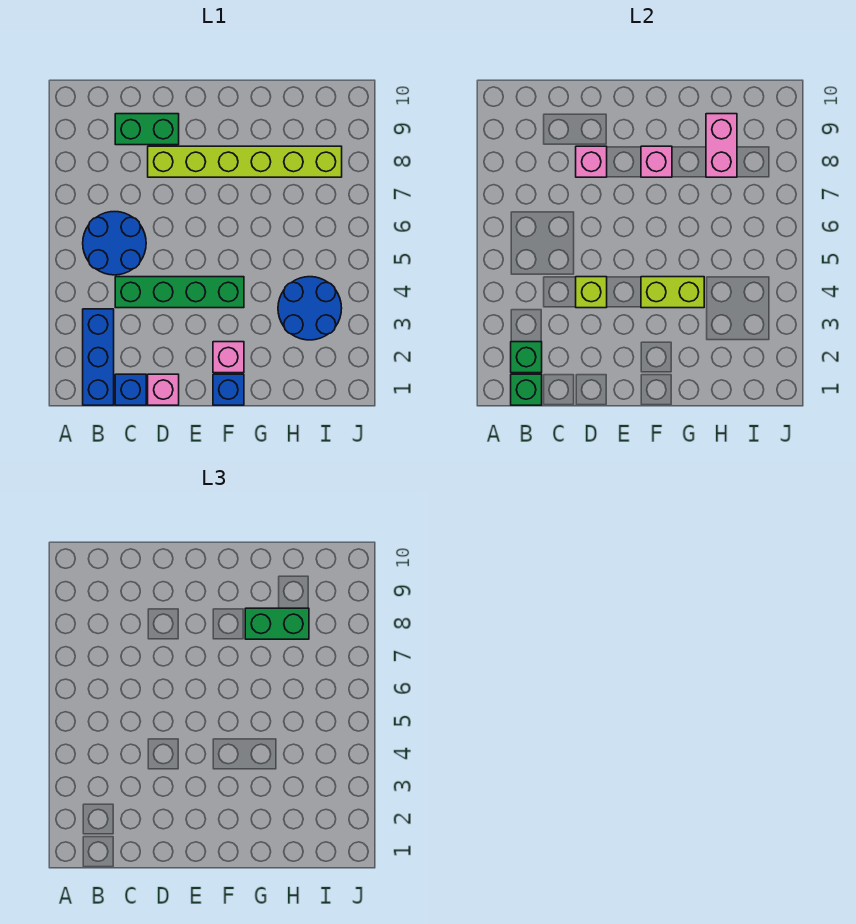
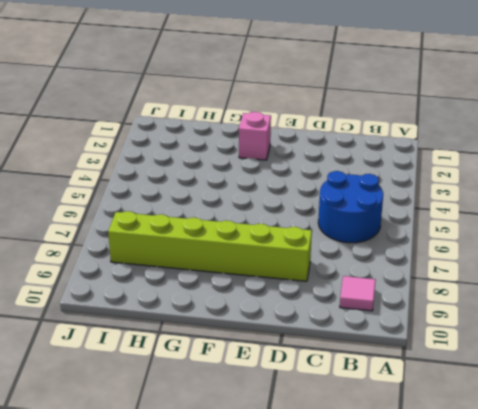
pink 1x1 tile [340,276,376,311] -> none
none -> blue 1x3 brick [83,309,114,405]
none -> blue 1x1 brick [115,374,146,405]
none -> green 1x4 brick [115,277,244,308]

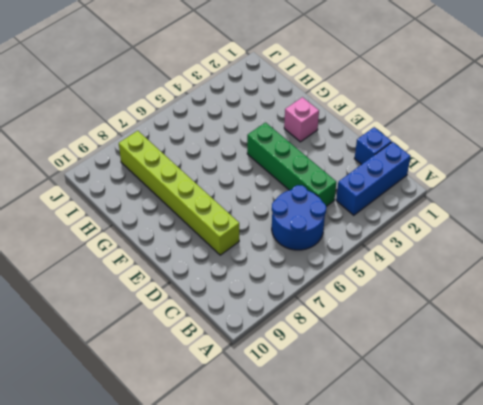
none -> green 1x2 brick [115,114,179,145]
none -> pink 1x1 brick [148,374,179,405]
none -> blue 1x1 brick [213,374,244,405]

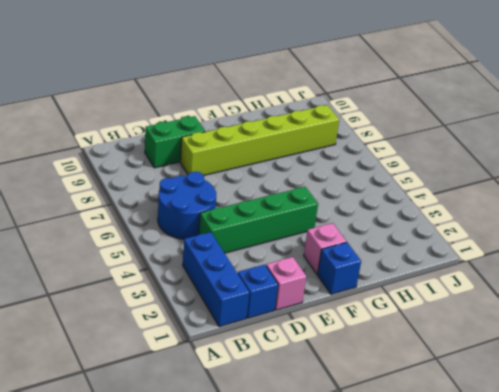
none -> blue 2x2 round brick [278,277,342,340]
none -> green 1x1 brick [511,374,542,405]
none -> green 1x1 brick [511,342,542,373]

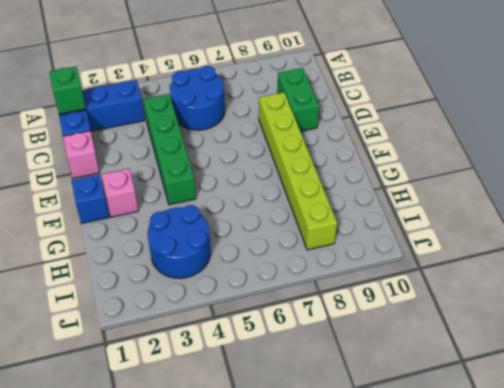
none -> green 1x1 brick [511,342,542,373]
none -> lime 1x1 brick [576,277,607,308]
none -> pink 1x1 brick [576,146,607,177]

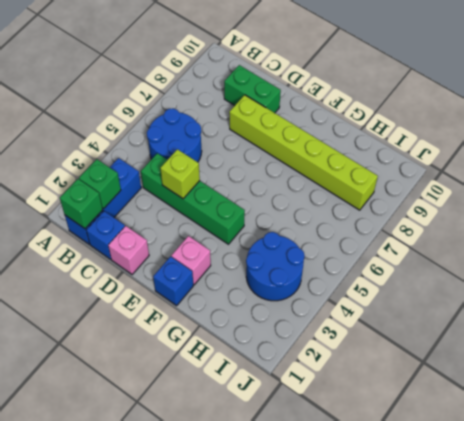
none -> pink 1x1 brick [576,146,607,177]
none -> lime 1x2 brick [641,277,704,308]
none -> pink 1x1 brick [641,146,672,177]

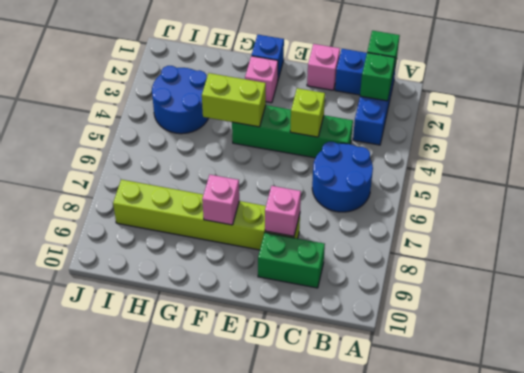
none -> pink 1x2 brick [706,114,737,177]
none -> green 1x2 brick [245,608,309,639]

